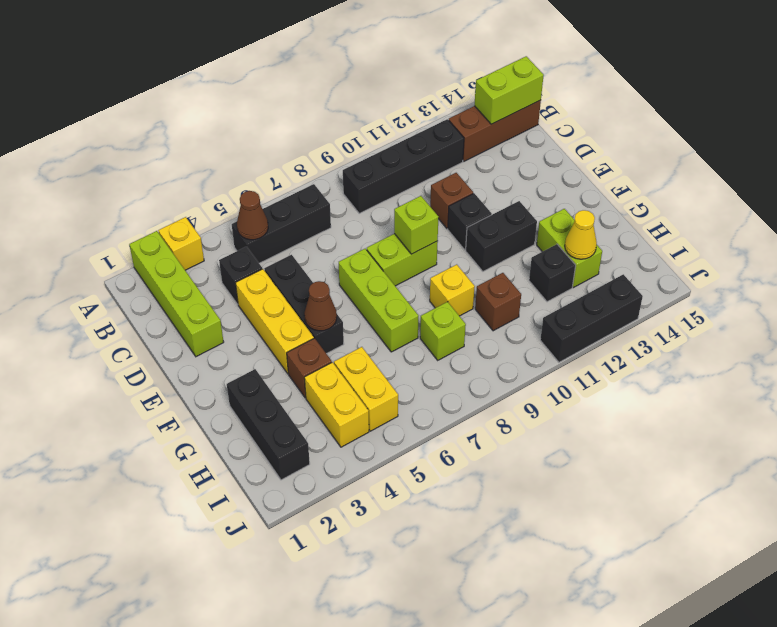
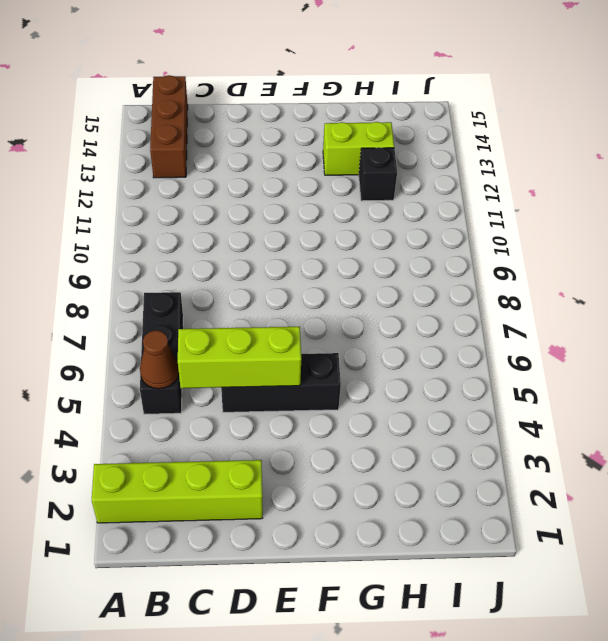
lime 1x3 brick [178,327,301,388] -> lime 1x3 brick moved to [339,249,418,352]
none -> yellow 1x1 brick [158,217,204,270]
none -> black 1x4 brick [343,119,464,213]
none -> black 1x1 brick [219,247,262,304]

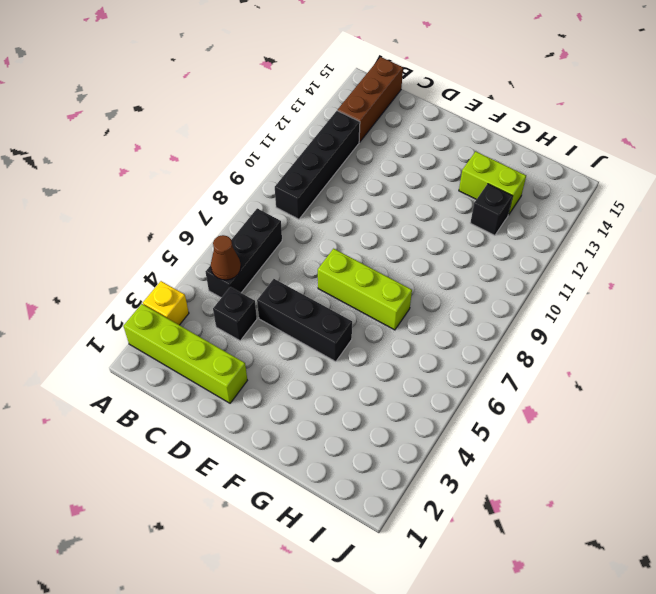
none -> yellow 1x3 brick [236,269,314,373]
none -> brown 1x1 brick [430,173,473,229]
none -> lime 1x2 brick [367,234,438,286]

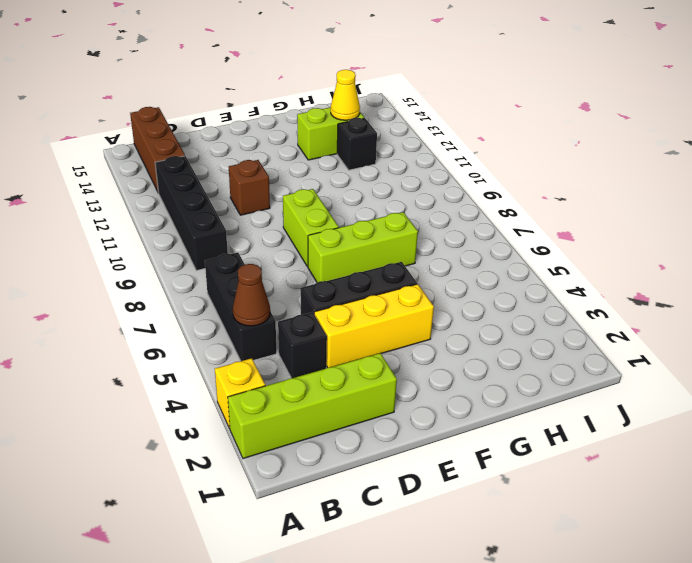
none -> black 1x1 brick [448,193,492,250]
none -> black 1x2 brick [466,201,537,271]
none -> black 1x3 brick [227,369,310,480]

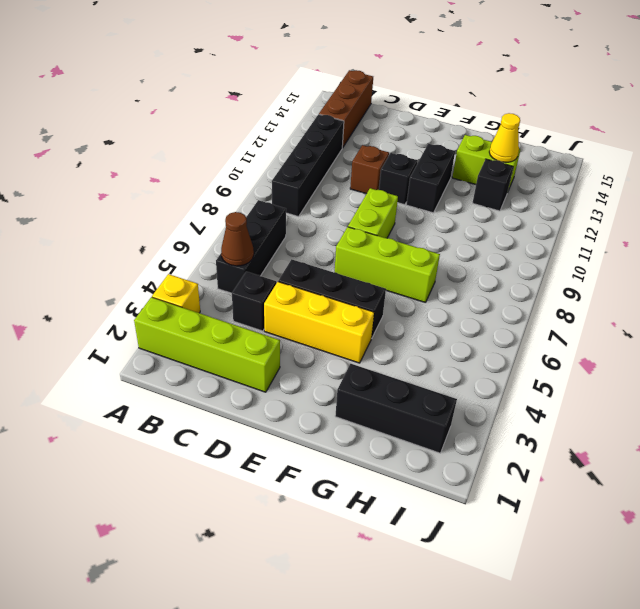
none -> brown 1x1 brick [287,338,332,398]
none -> yellow 1x1 brick [430,264,475,316]
none -> yellow 1x2 brick [304,362,369,447]

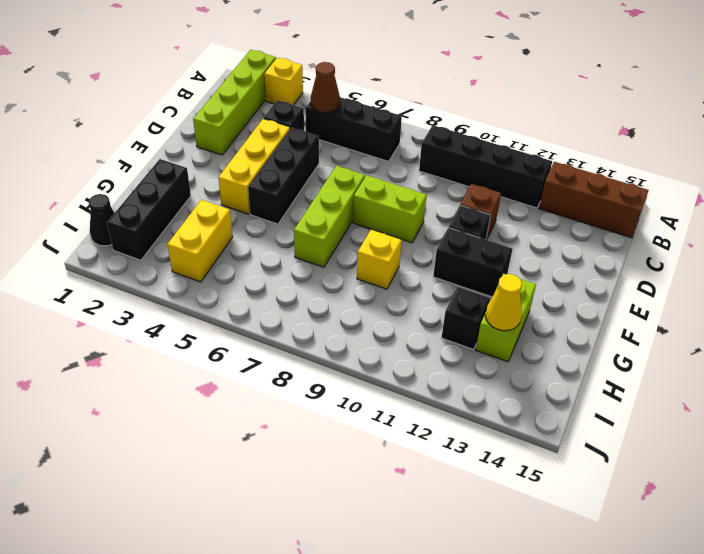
black 1x1 cone [89,194,114,246] -> none
none -> brown 1x1 brick [287,338,332,398]
none -> yellow 1x2 brick [334,347,398,431]
none -> lime 1x1 brick [420,302,466,360]

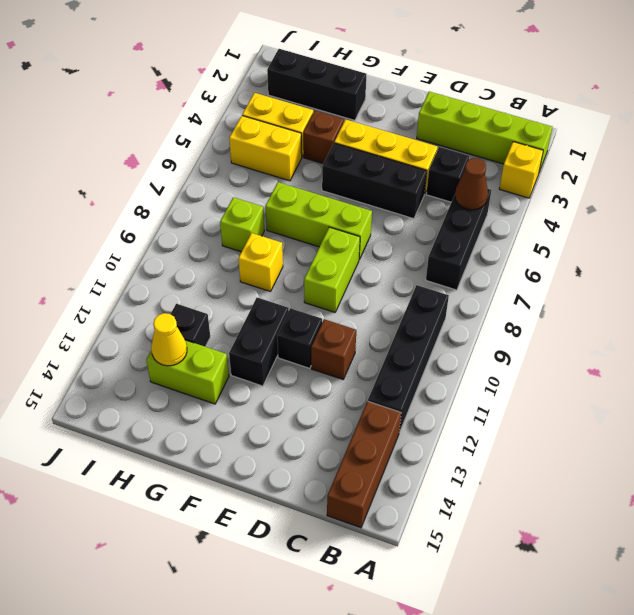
none -> brown 1x1 brick [475,273,521,331]
none -> black 1x3 brick [540,274,643,362]
none -> lime 1x2 brick [474,56,544,124]

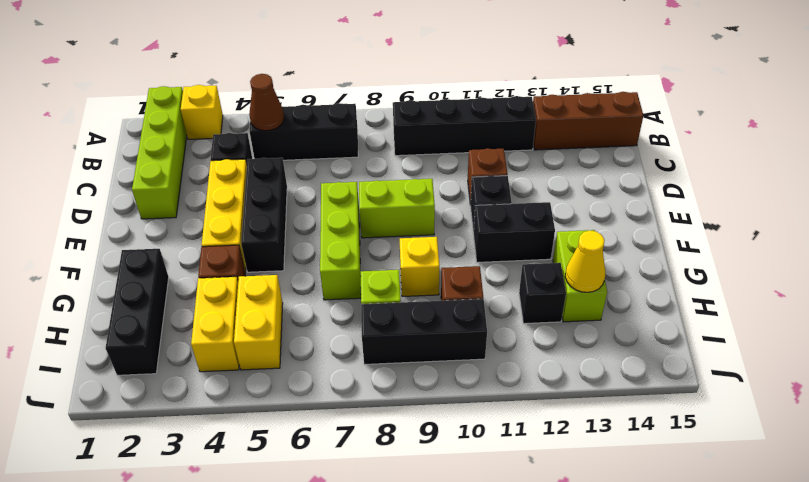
black 1x3 brick [361,299,487,364] -> black 1x3 brick moved to [540,274,643,362]
none -> lime 1x2 brick [474,56,544,124]
none -> lime 1x1 brick [394,196,438,254]
none -> brown 1x1 cone [304,281,337,331]

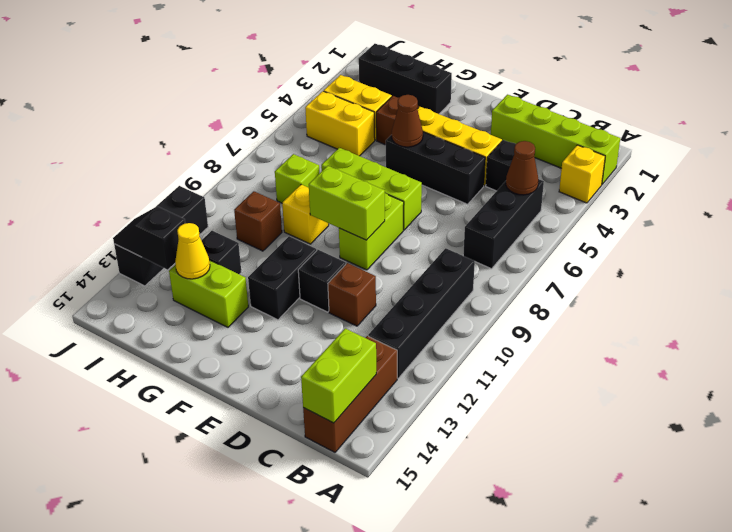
lime 1x2 brick [309,166,385,240] -> lime 1x1 brick [394,196,438,254]
black 1x2 slope [113,206,185,270] -> none

